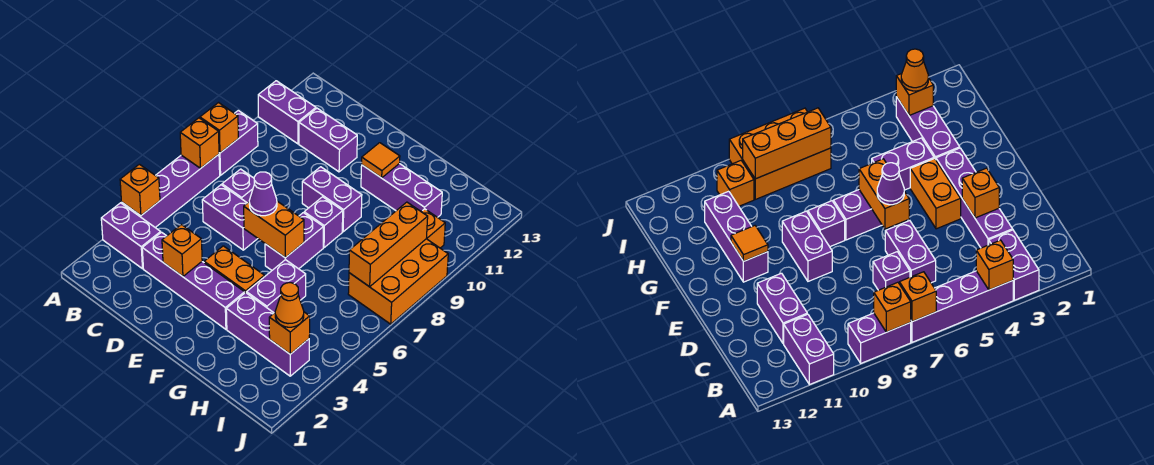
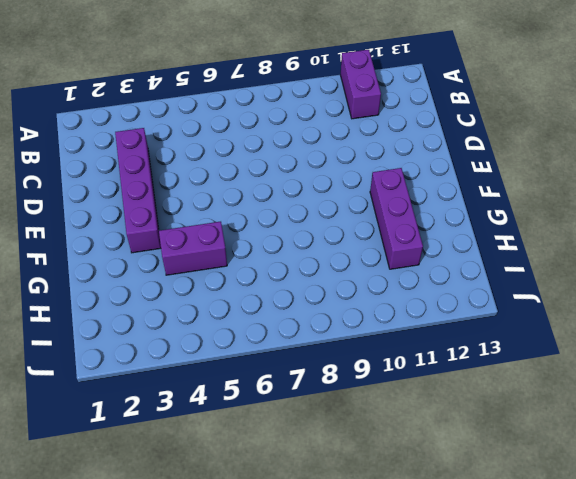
none -> purple 1x2 brick [101,203,161,269]
none -> purple 1x4 brick [122,154,220,228]
none -> purple 1x2 brick [219,110,258,175]

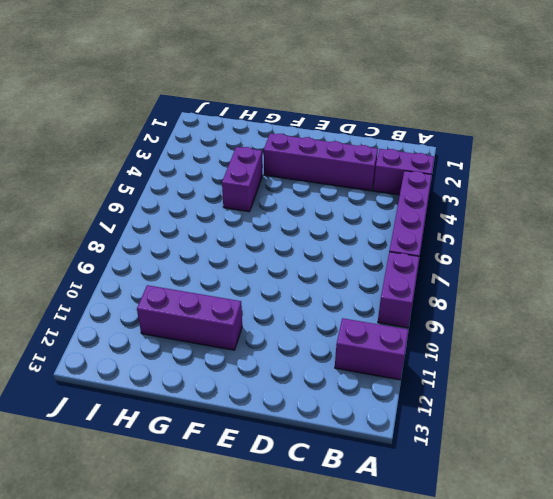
none -> purple 1x2 brick [202,185,258,250]
none -> purple 1x1 brick [222,169,255,203]
none -> purple 1x2 brick [299,108,357,172]

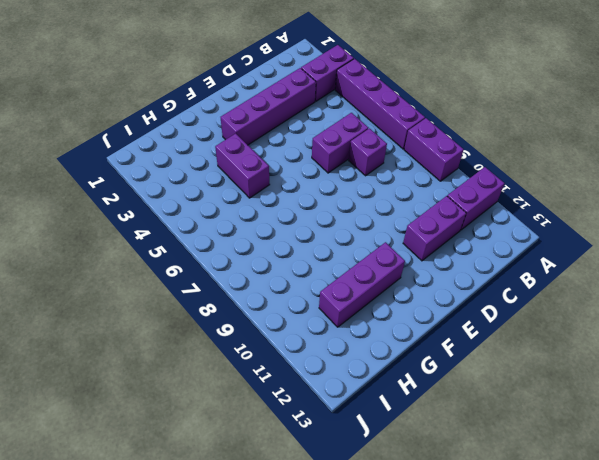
none -> orange 1x2 brick [204,246,265,293]
none -> purple 1x2 brick [302,167,362,232]
none -> purple 1x2 brick [265,213,323,270]

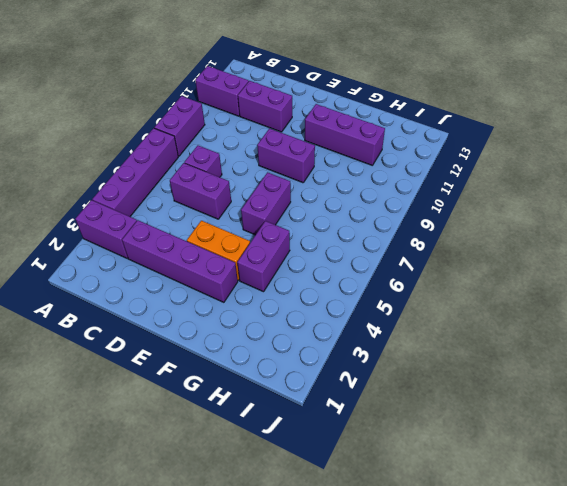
none -> purple 1x1 brick [304,197,343,248]
none -> purple 1x3 brick [226,293,309,376]
none -> orange 2x3 brick [348,239,448,324]

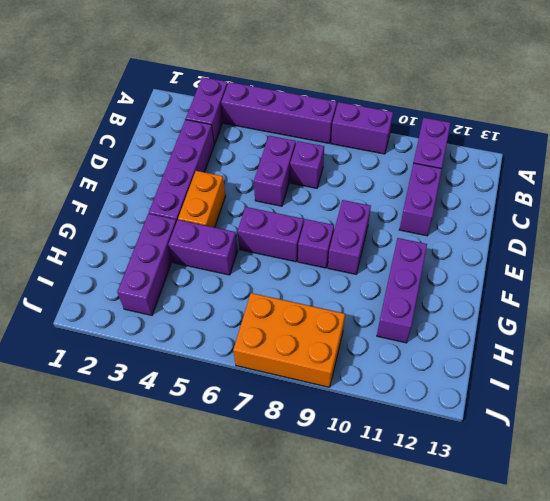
none -> orange 1x1 brick [421,209,445,248]
none -> orange 1x1 brick [120,164,160,215]
none -> orange 1x1 brick [180,118,219,169]

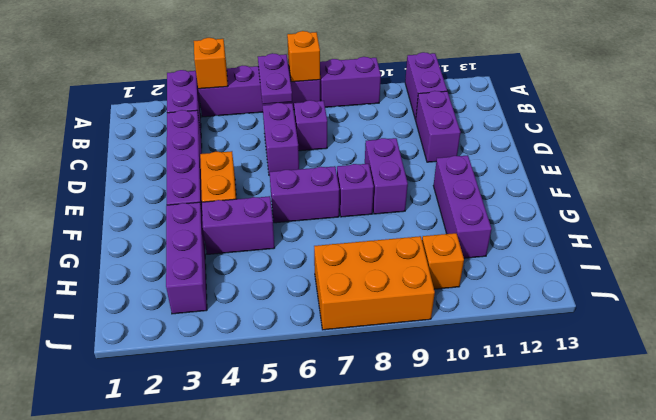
purple 1x2 plate [258,53,292,104] -> none
none -> orange 1x1 brick [200,103,238,153]
none -> orange 1x1 brick [162,225,202,276]
none -> orange 1x2 brick [244,201,304,258]

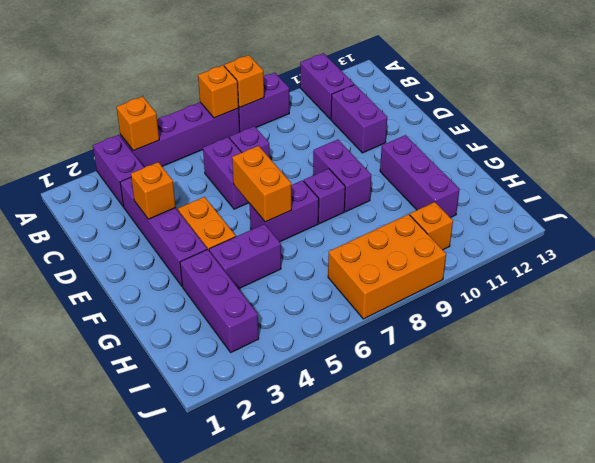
none -> orange 1x1 tile [362,143,400,178]
none -> orange 1x1 brick [269,312,310,354]
none -> orange 1x3 brick [349,202,428,287]

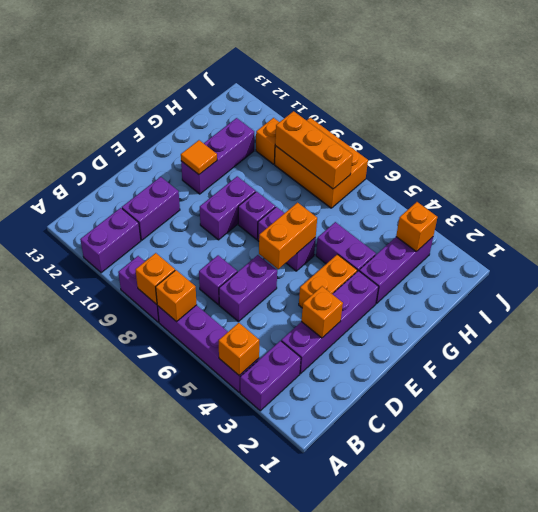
none -> purple 1x1 cone [249,172,277,216]
none -> orange 1x1 cone [275,283,304,327]

